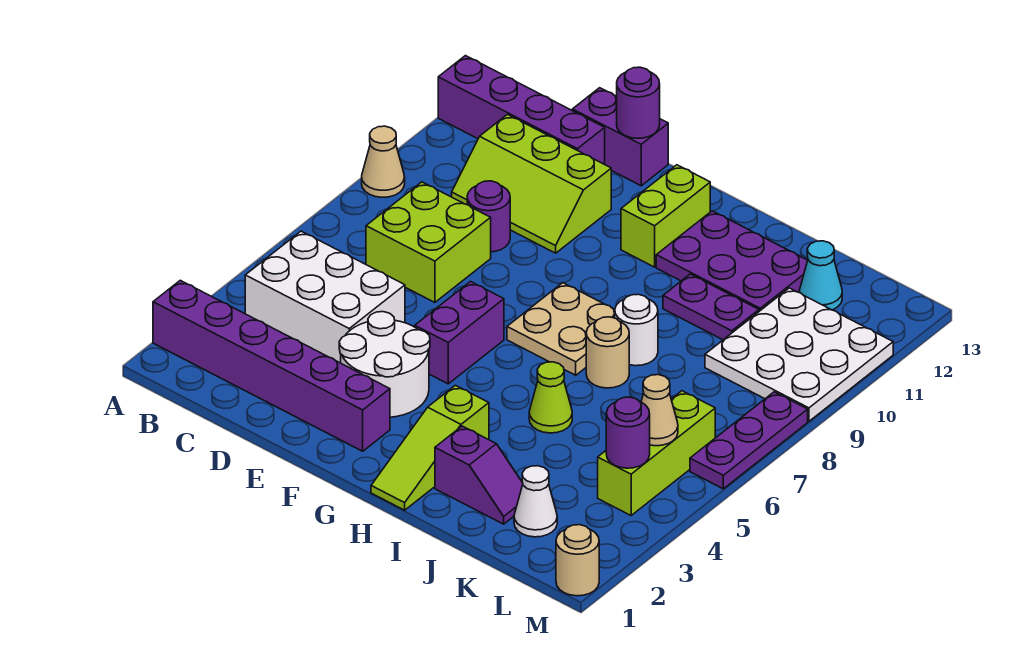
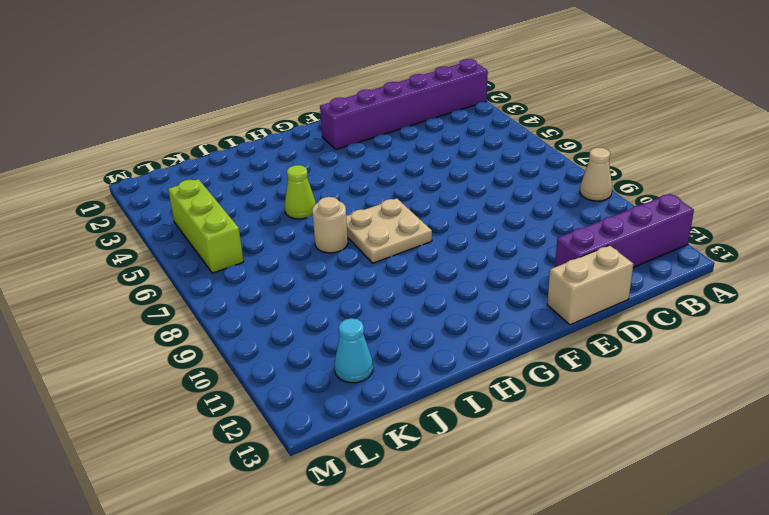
tan 1x2 brick [547,245,633,325] -> purple 1x2 brick [572,88,668,186]
none -> white 2x3 brick [245,231,405,363]
none -> lime 2x2 brick [366,182,491,302]
none -> lime 2x3 slope [452,115,611,253]

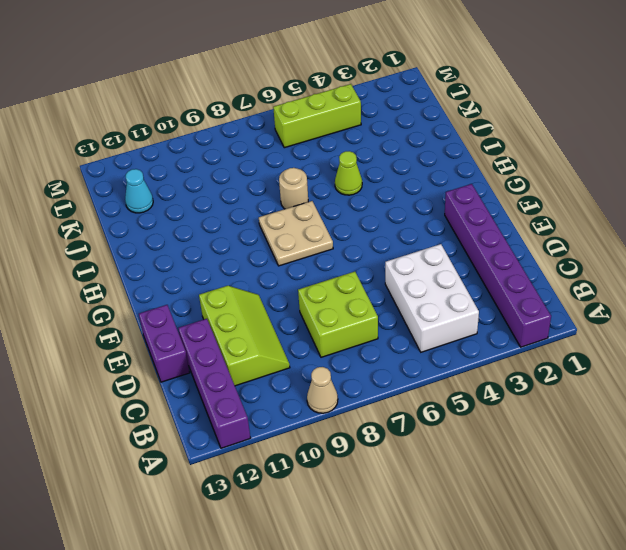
none -> purple 1x1 round brick [467,181,510,252]
none -> white 2x2 round brick [339,312,430,417]
none -> purple 1x2 brick [415,282,504,384]

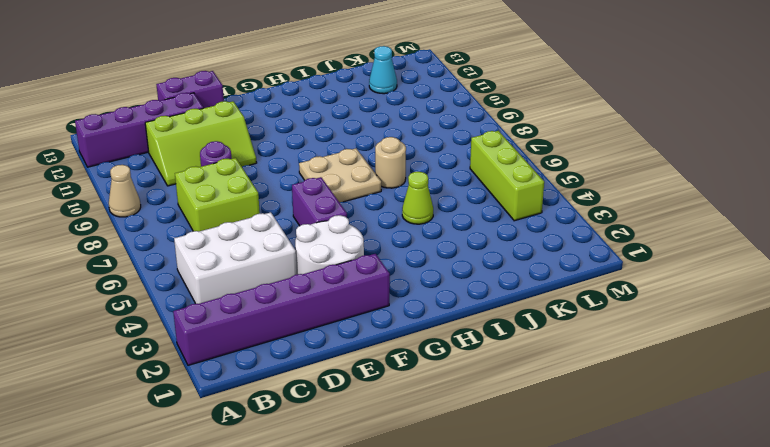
none -> lime 1x2 brick [621,165,710,267]
none -> lime 1x3 slope [371,385,489,510]
none -> purple 2x3 plate [656,211,808,311]

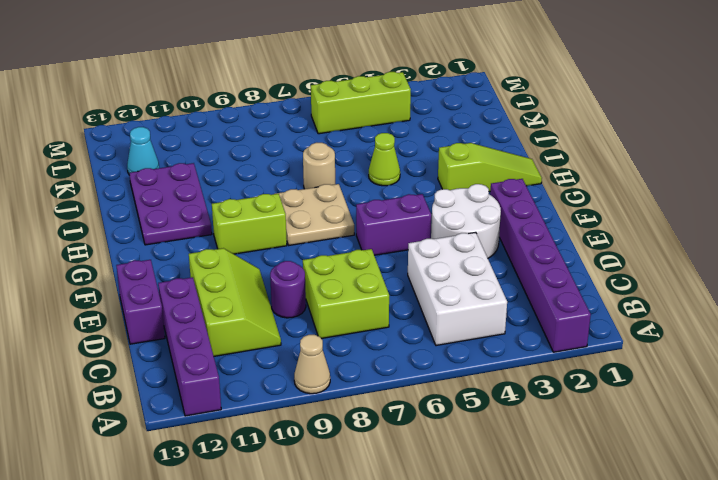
lime 1x2 brick [212,194,287,254] -> lime 1x2 brick moved to [621,165,710,267]
none -> purple 1x2 slope [435,426,523,524]
none -> white 1x1 round brick [615,294,658,366]
none -> purple 1x2 plate [663,274,759,340]

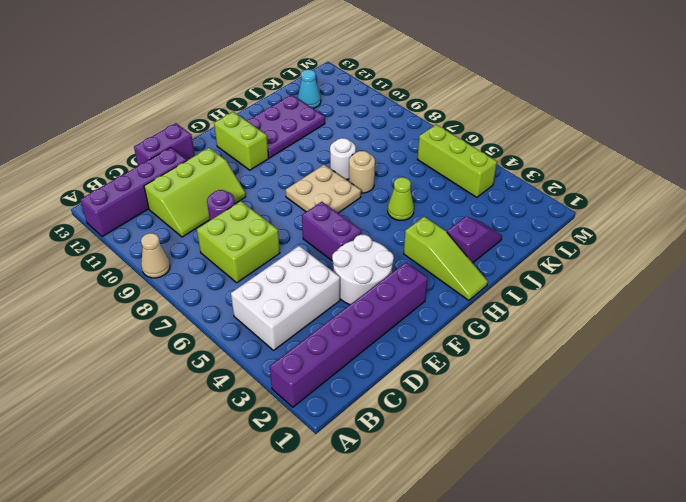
none -> purple 1x2 plate [663,274,759,340]
none -> white 1x1 cone [514,466,557,537]
none -> white 3x3 plate [705,288,893,421]

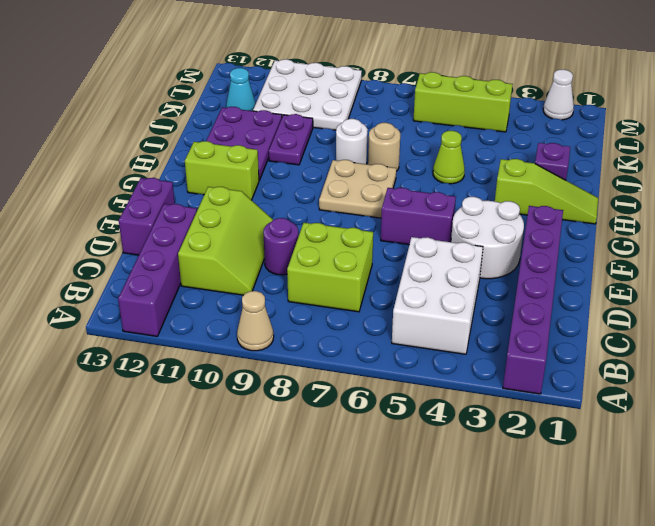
white 1x1 cone [543,69,574,120] -> white 1x1 cone moved to [514,466,557,537]
none -> tan 1x1 round brick [556,525,599,596]
none -> purple 1x3 plate [690,392,808,489]
none -> purple 1x1 round brick [617,67,660,138]

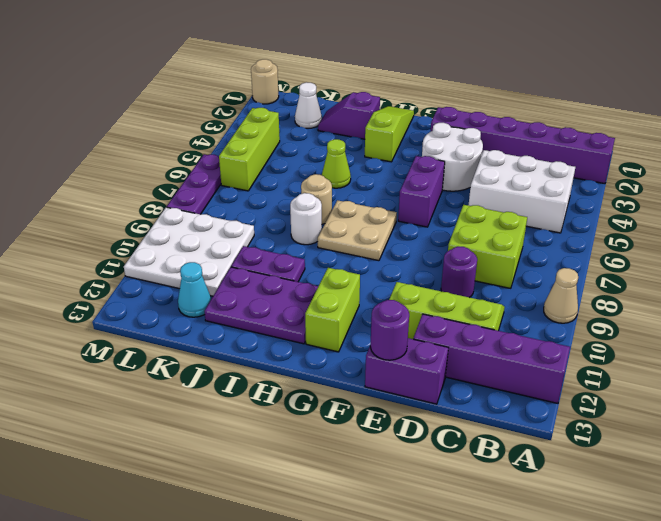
none -> purple 1x1 round brick [606,397,650,468]
none -> tan 1x1 cone [641,375,678,446]

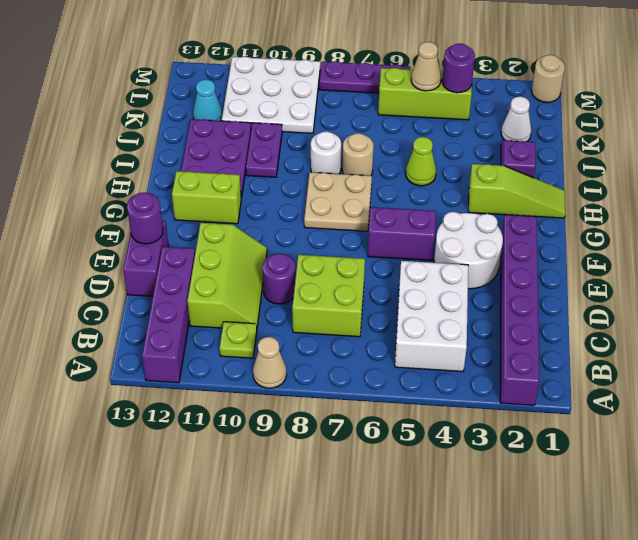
lime 1x1 plate [220,322,257,358] -> none

